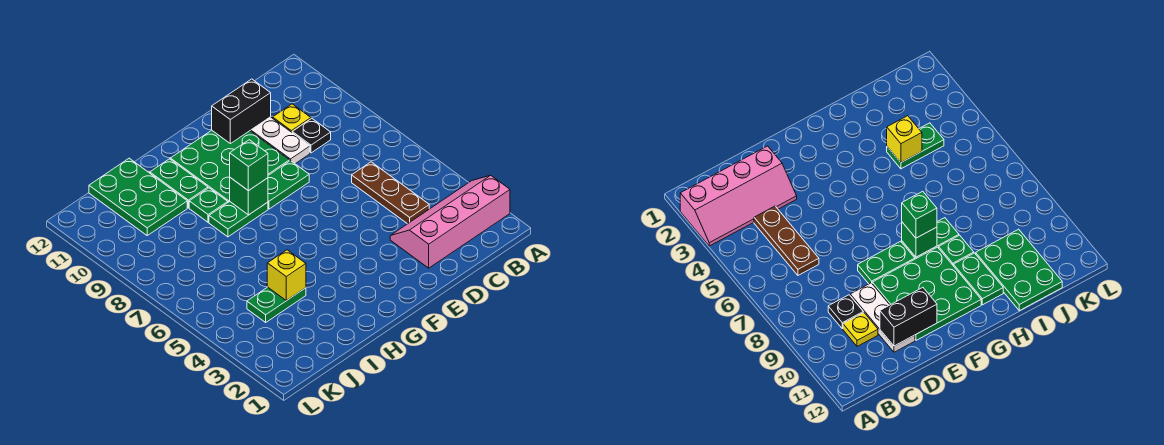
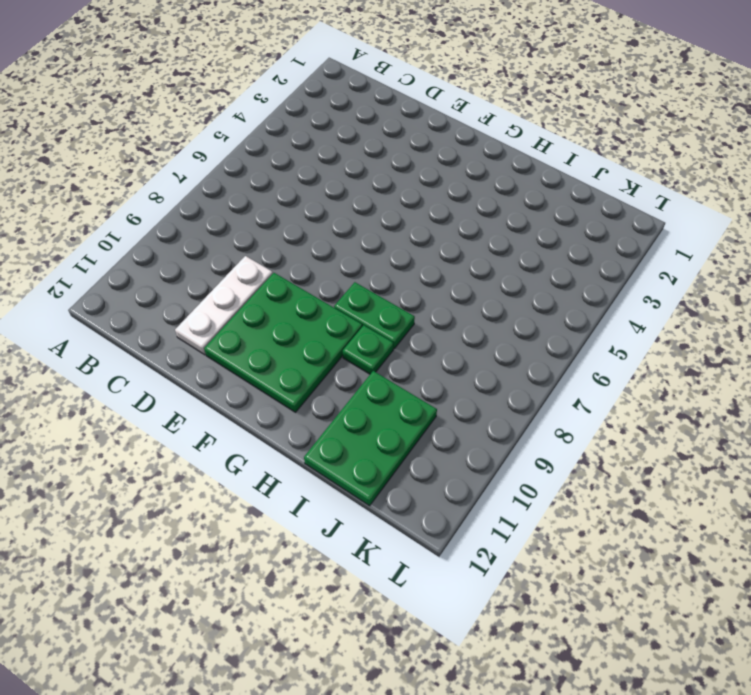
none -> pink 2x4 slope [390,175,510,268]
none -> brown 1x3 plate [352,162,429,224]
none -> black 1x1 plate [292,119,331,153]

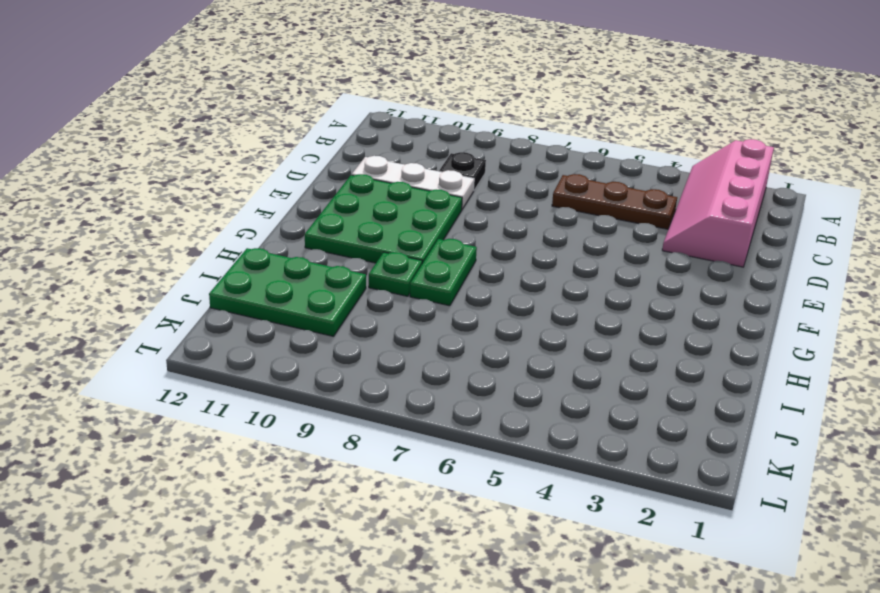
none -> yellow 1x1 plate [273,104,311,132]
none -> green 1x2 plate [268,161,309,209]
none -> green 1x2 plate [150,159,208,208]

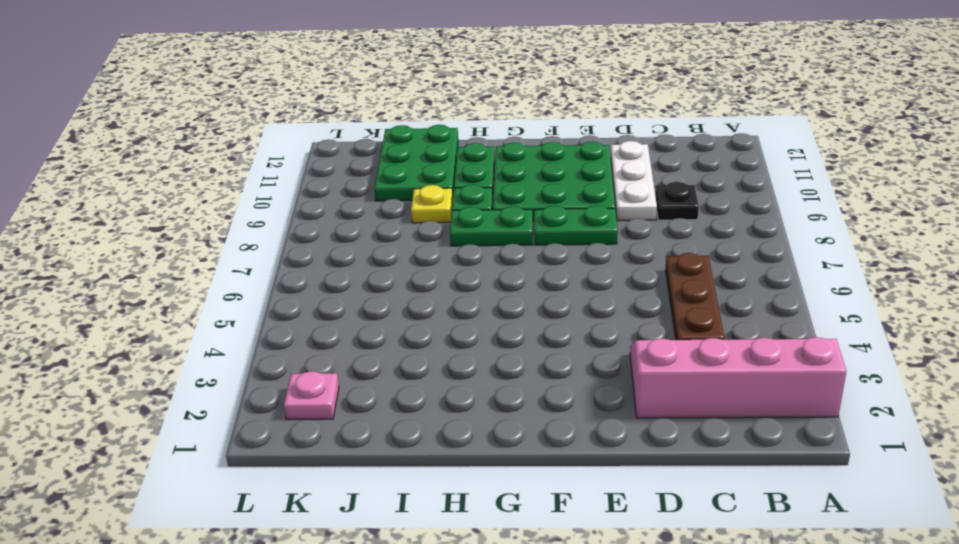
yellow 1x1 plate [411,185,453,223] -> yellow 1x1 plate moved to [273,104,311,132]
pink 1x1 plate [284,371,339,419] -> none
none -> green 1x2 plate [247,287,306,322]
none -> black 1x2 brick [212,79,271,144]
none -> green 1x1 brick [230,178,268,215]

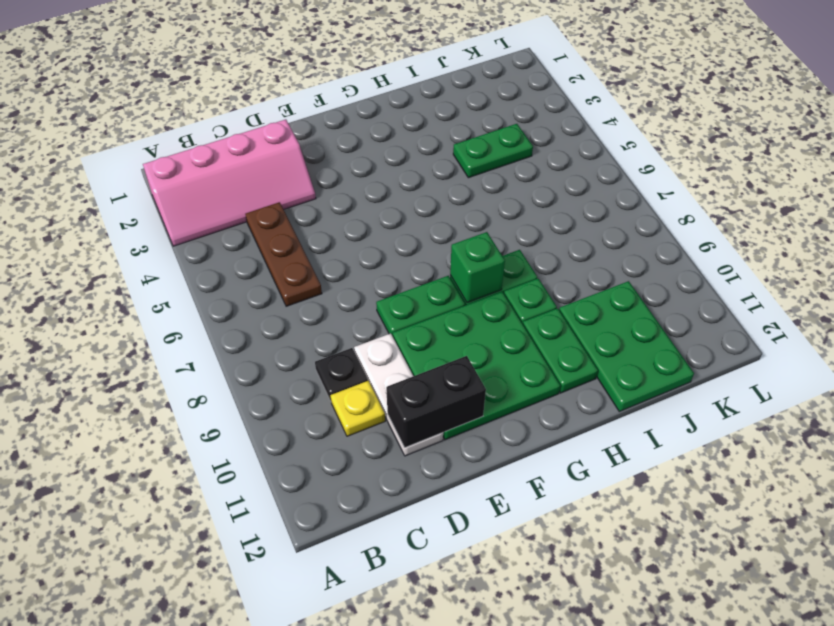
none -> yellow 1x1 brick [267,250,306,301]
none -> green 1x1 brick [230,140,268,191]

